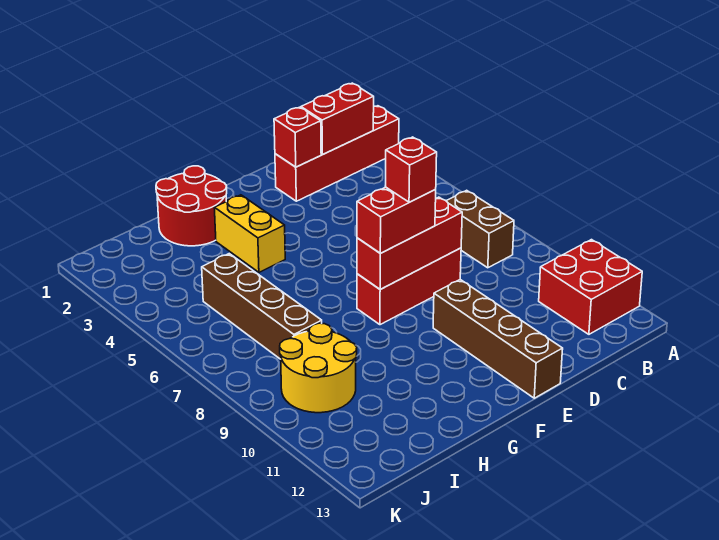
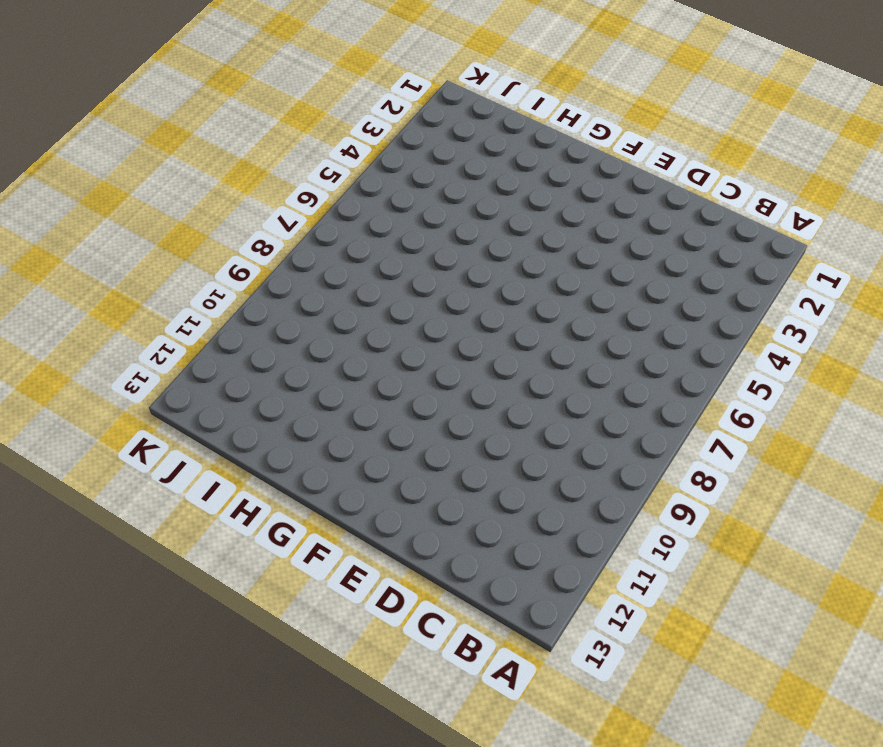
none -> red 1x4 brick [275,106,399,201]
none -> red 2x2 brick [539,240,642,334]
none -> brown 1x2 brick [446,190,514,268]

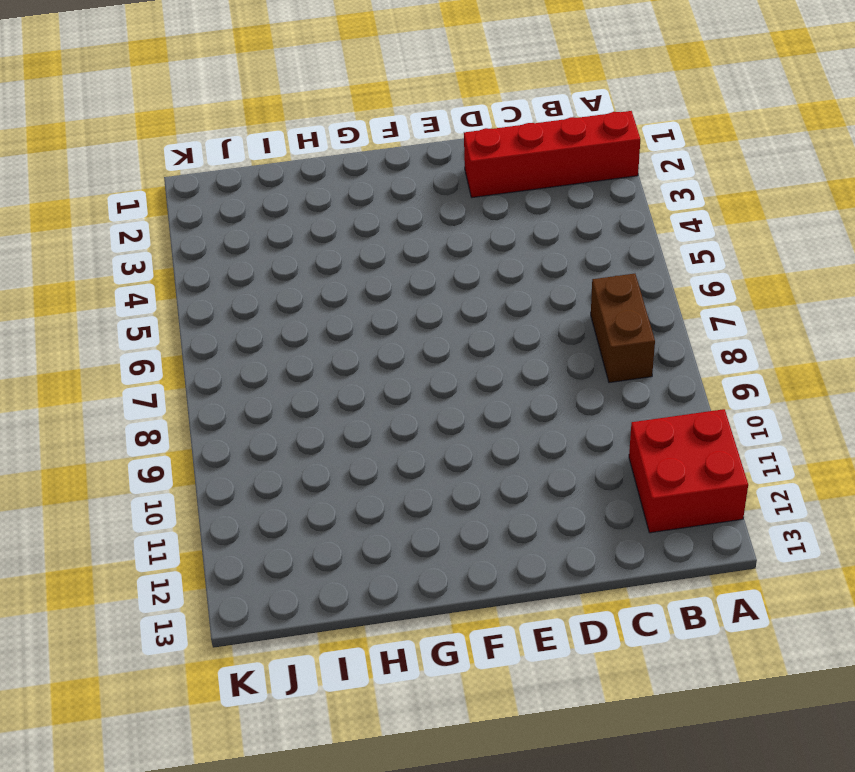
none -> red 1x3 brick [357,248,461,325]
none -> brown 1x4 brick [433,280,563,398]
none -> red 2x2 round brick [156,166,227,246]

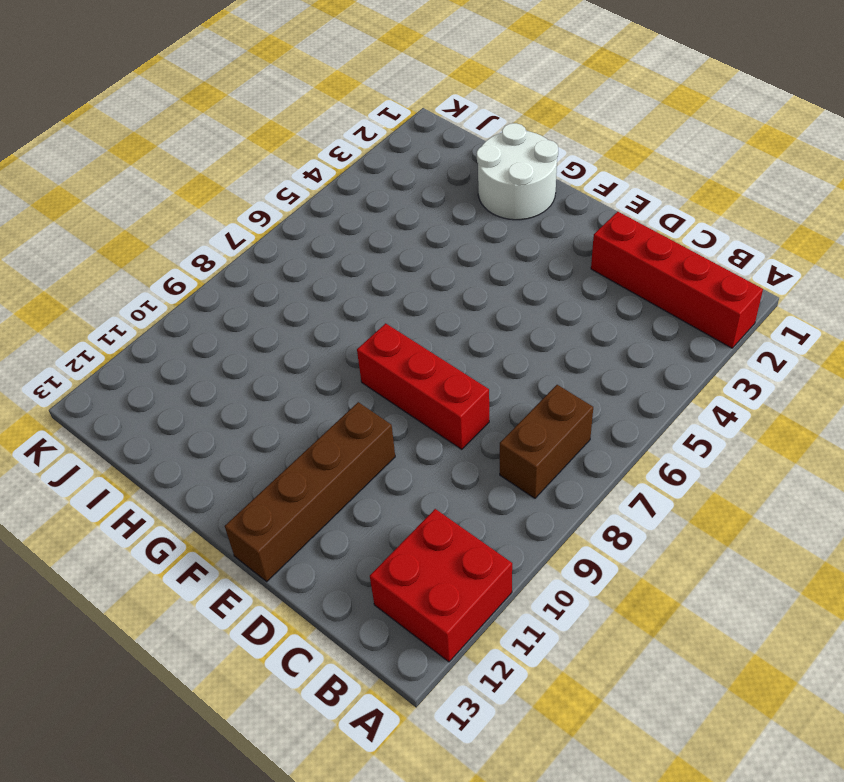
white 2x2 round brick [477,123,558,220] -> red 2x2 round brick [156,166,227,246]
none -> yellow 1x2 brick [215,195,285,272]
none -> brown 1x4 brick [202,254,322,359]
none -> yellow 2x2 round brick [280,323,357,413]

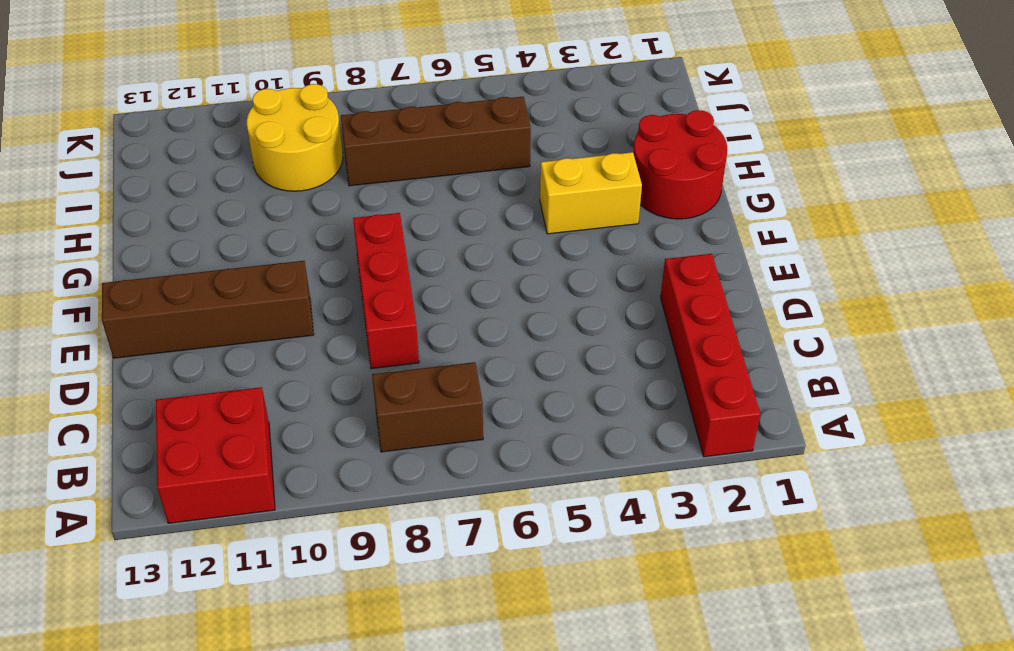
none -> red 1x2 brick [301,83,374,154]
none -> red 1x1 brick [274,107,321,167]
none -> red 1x3 brick [357,197,462,289]

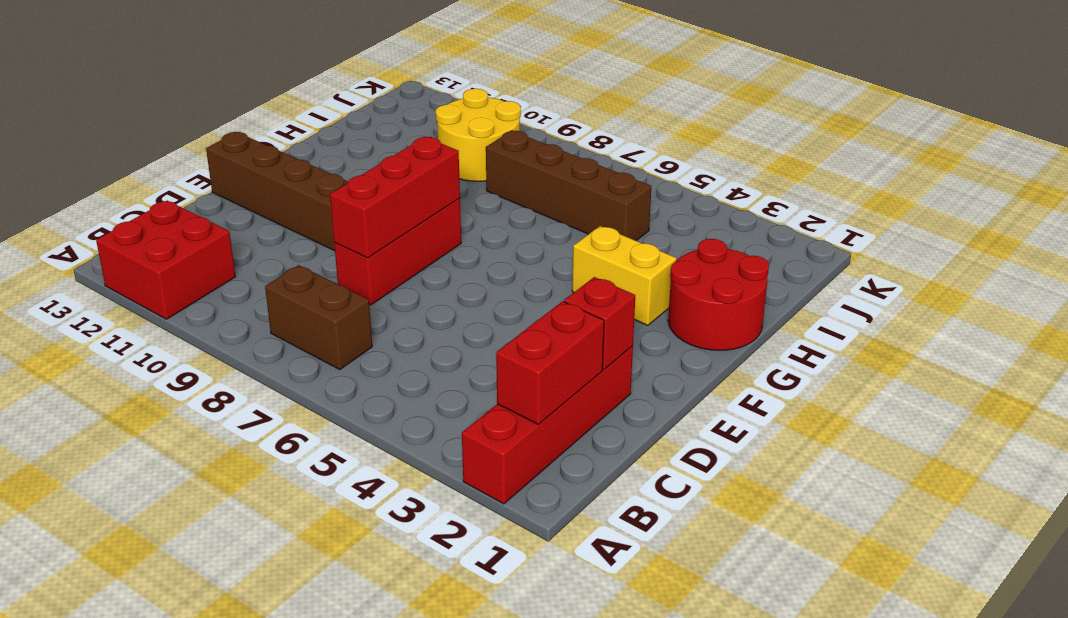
none -> red 1x2 brick [357,187,436,253]
none -> red 1x1 brick [385,137,437,202]

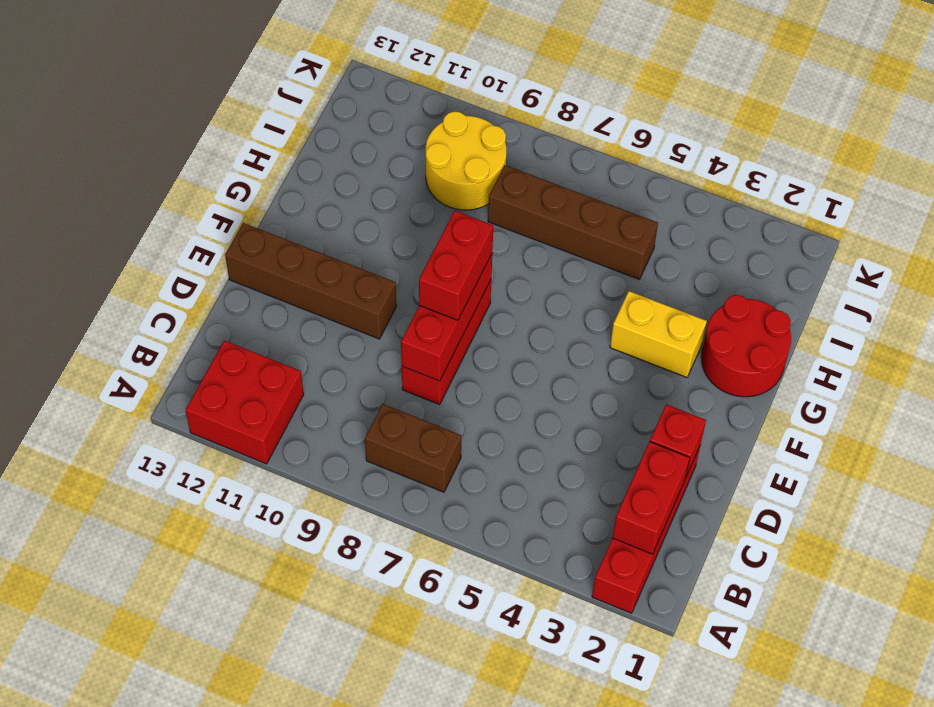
none -> red 1x1 brick [385,137,437,202]

